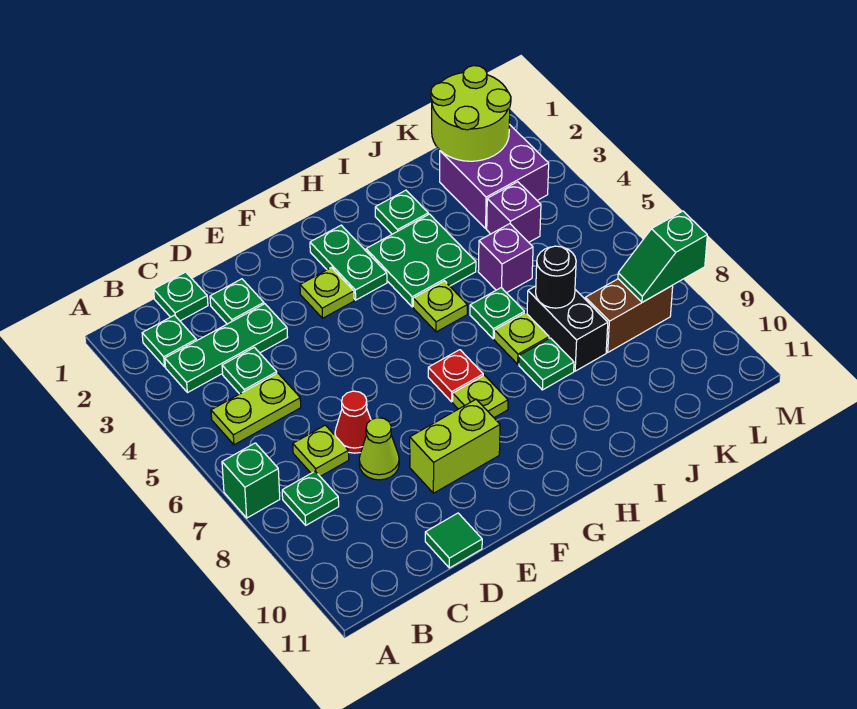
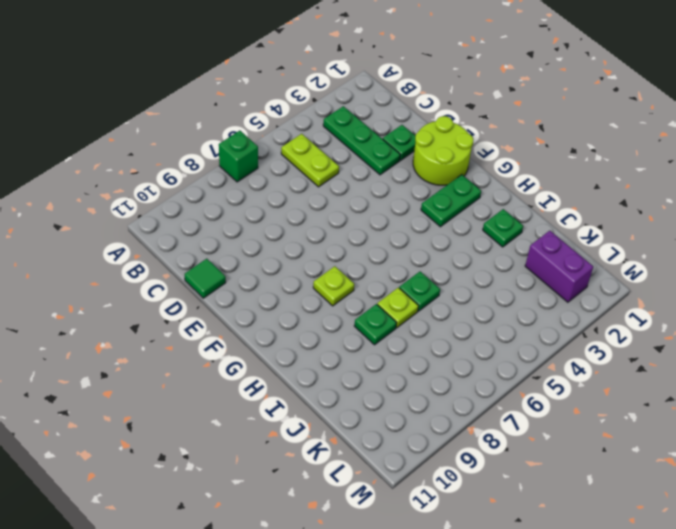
lime 2x2 round brick [413,116,473,185] -> lime 2x2 round brick moved to [431,66,511,161]
purple 1x2 brick [525,231,593,302] -> purple 2x2 brick [440,124,549,228]
none -> green 1x1 plate [142,315,196,367]
none -> green 1x1 plate [282,471,339,525]
none -> green 1x1 plate [154,272,208,321]
none -> green 1x1 plate [222,347,277,394]

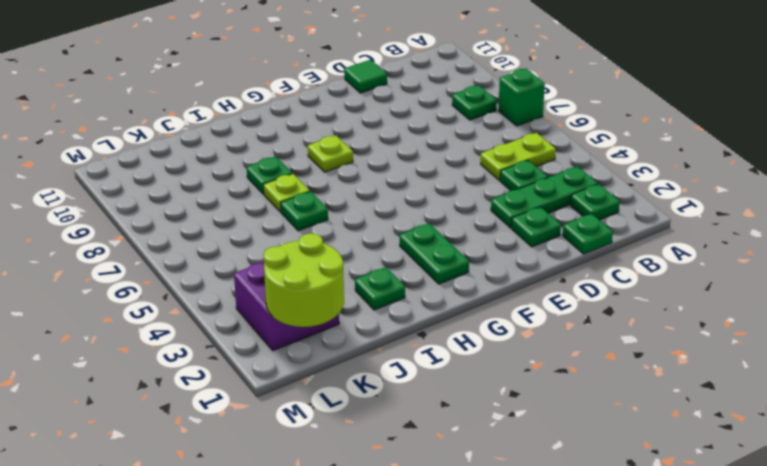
none -> lime 1x1 plate [293,425,349,476]
none -> red 1x1 cone [335,391,371,453]
none -> lime 1x1 cone [359,418,399,480]
none -> lime 1x2 brick [410,399,500,493]

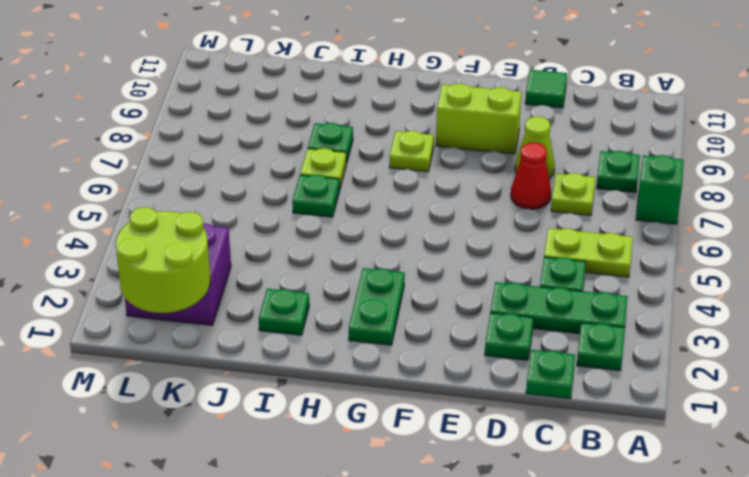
none -> lime 1x1 plate [300,268,354,318]
none -> red 1x1 plate [428,350,483,402]
none -> green 2x2 plate [366,214,476,307]
none -> lime 1x1 plate [413,281,467,332]

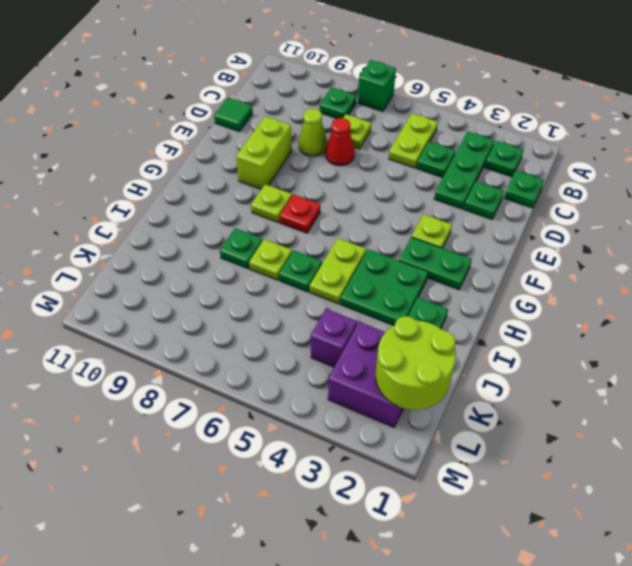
lime 1x2 plate [310,238,366,304] -> lime 1x1 plate [413,281,467,332]
none -> purple 1x1 brick [478,224,533,293]
none -> black 1x2 brick [527,286,608,371]
none -> brown 1x2 brick [585,279,673,352]
none -> black 1x1 round brick [536,246,576,308]

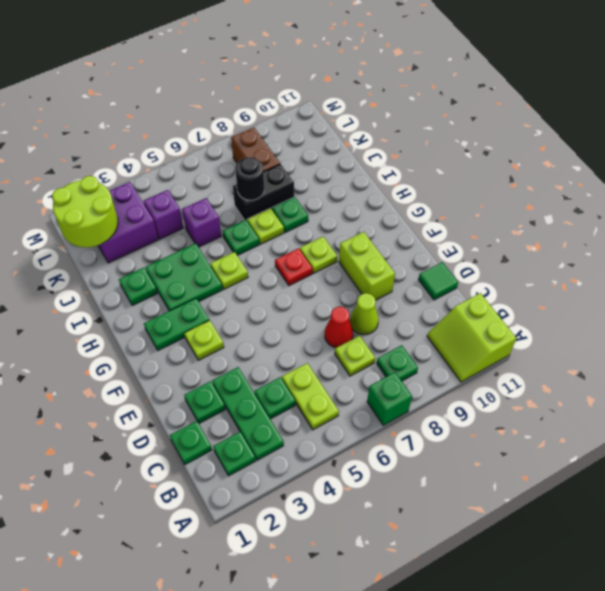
lime 2x2 slope [427,293,516,382] -> none
none -> green 1x2 slope [618,211,707,302]

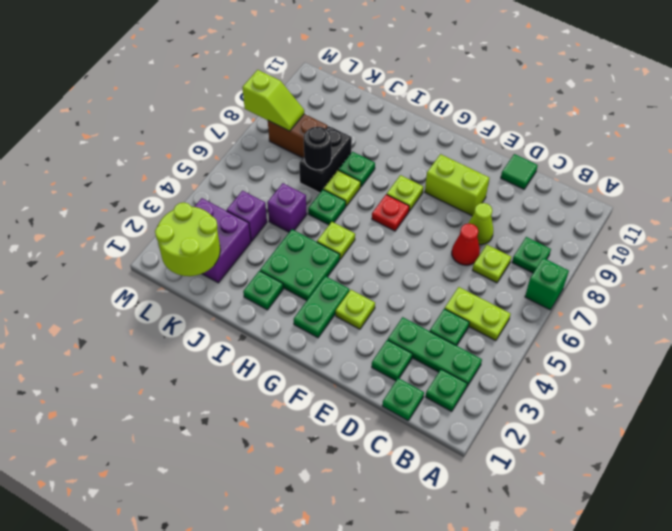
lime 1x2 slope [242,70,304,131] -> green 1x2 slope [618,211,707,302]

